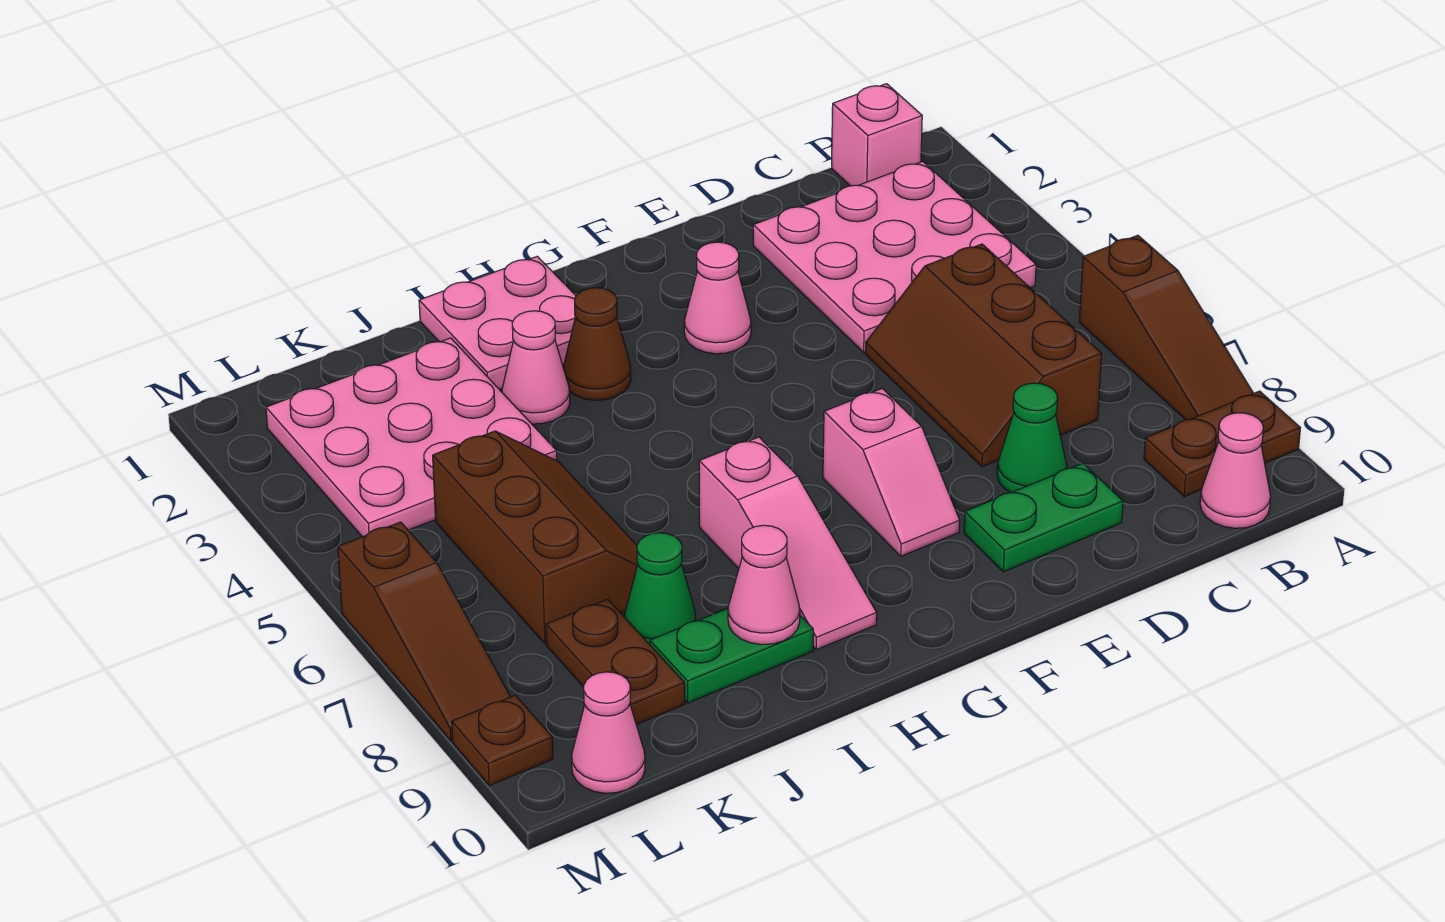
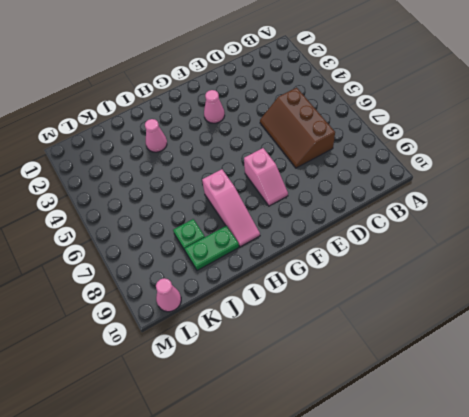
green 1x1 plate [173,219,205,251] -> green 1x1 cone [625,533,696,644]
none -> brown 1x3 slope [1079,235,1253,420]
none -> brown 1x2 plate [1144,391,1300,497]
none -> pink 1x1 brick [832,84,922,186]

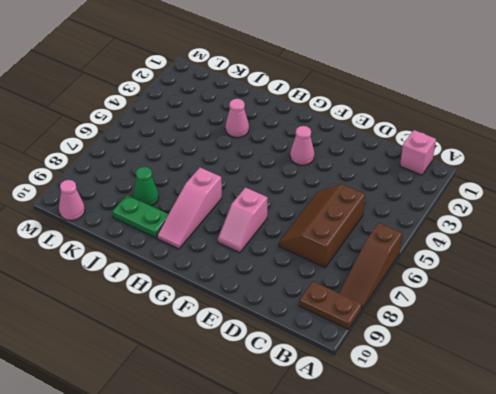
none -> pink 3x3 plate [753,161,1036,352]
none -> pink 1x1 cone [1200,413,1271,528]
none -> green 1x1 cone [997,383,1067,493]

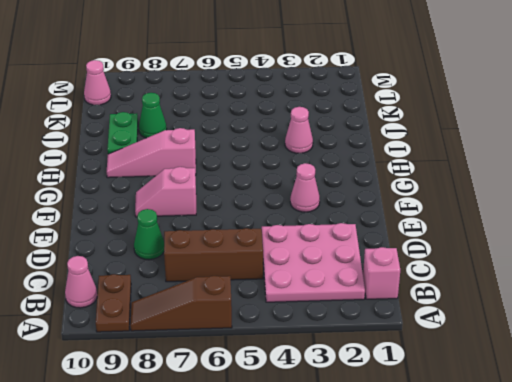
none -> green 1x2 plate [964,463,1123,572]
none -> pink 2x2 plate [419,256,576,390]
none -> brown 1x1 cone [563,288,631,400]

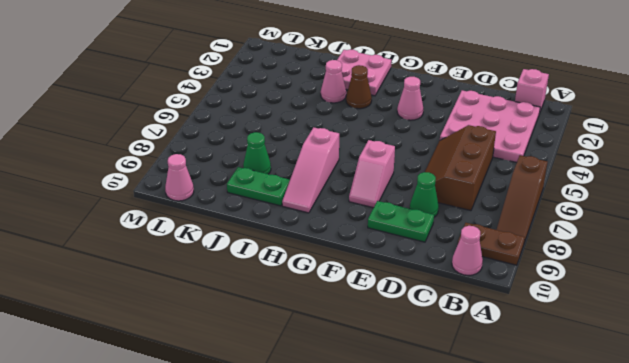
none -> pink 3x3 plate [266,338,557,537]
none -> brown 2x3 slope [433,431,638,644]
none -> brown 1x2 plate [546,599,685,725]

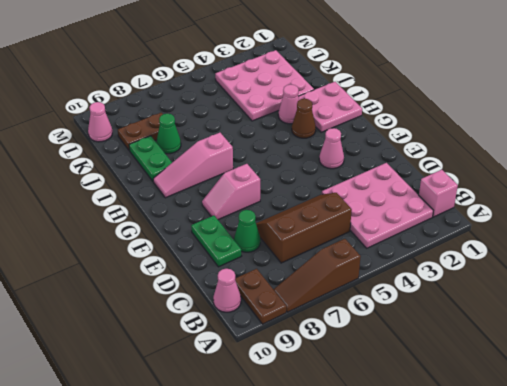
none -> brown 2x3 slope [433,431,638,644]
none -> brown 1x3 slope [338,522,510,741]
none -> brown 1x1 plate [452,695,553,786]

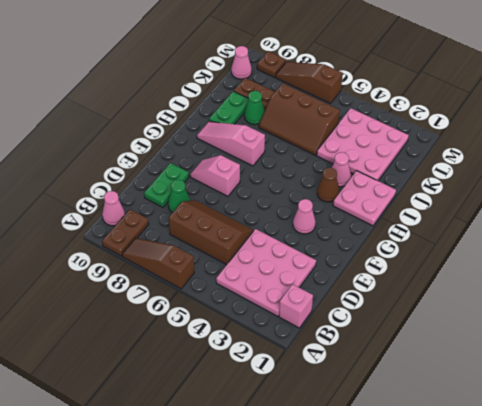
none -> pink 1x1 cone [728,525,800,645]

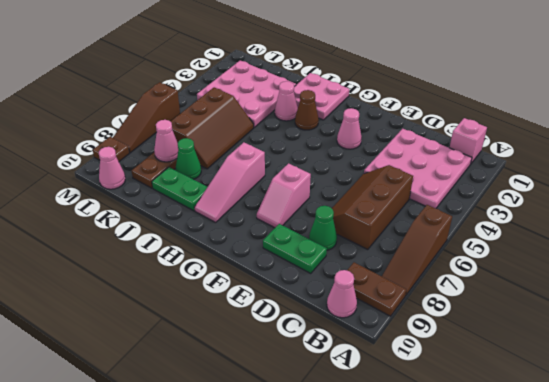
pink 1x1 cone [154,120,178,162] -> pink 1x1 cone moved to [728,525,800,645]

